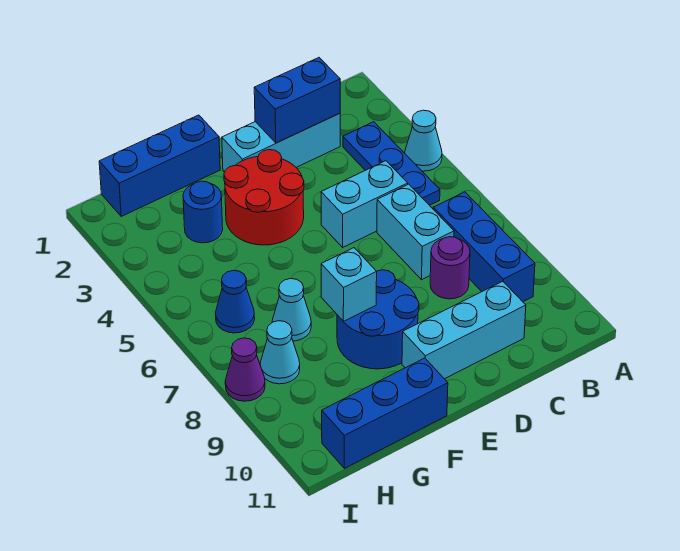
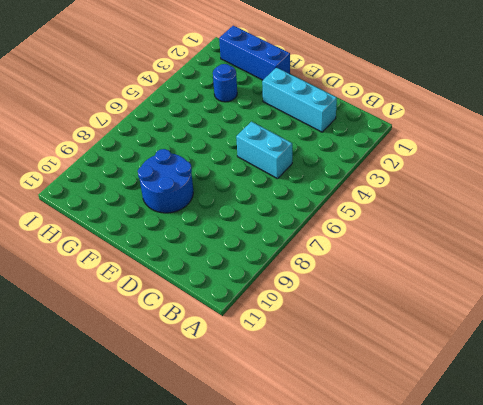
none -> cyan 1x1 cone [405,110,442,171]
none -> blue 1x3 plate [343,122,440,205]
none -> blue 1x3 brick [433,192,535,302]

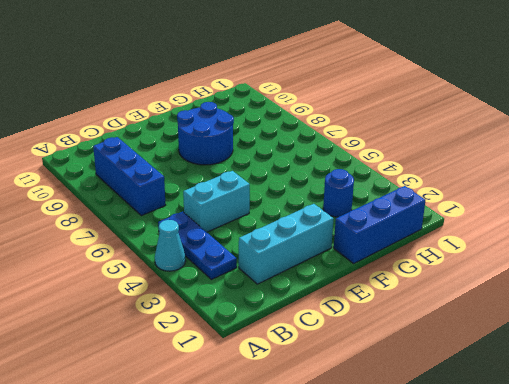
none -> cyan 1x2 brick [377,184,454,280]
none -> purple 1x1 round brick [430,237,470,299]
none -> cyan 1x3 brick [402,281,526,379]

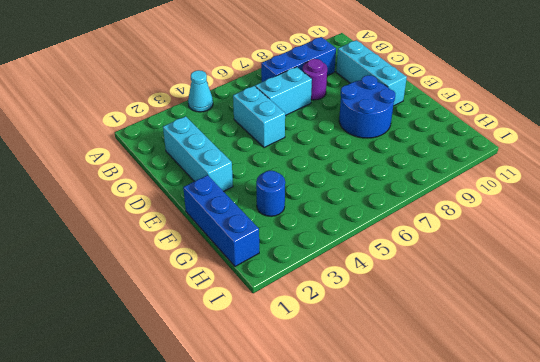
none -> blue 1x3 plate [343,122,440,205]
none -> red 2x2 round brick [224,150,304,245]
none -> blue 1x3 brick [322,358,448,468]

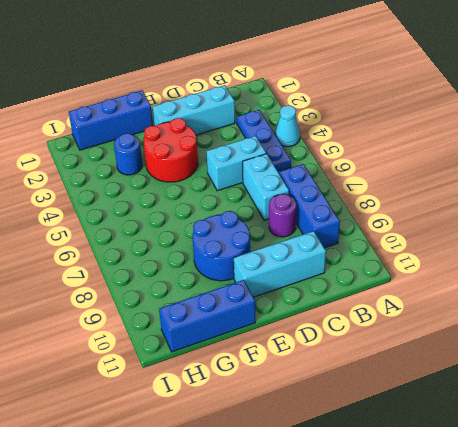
none -> cyan 1x1 cone [272,279,311,341]
none -> blue 1x1 cone [215,270,255,333]
none -> cyan 1x1 cone [260,321,300,384]

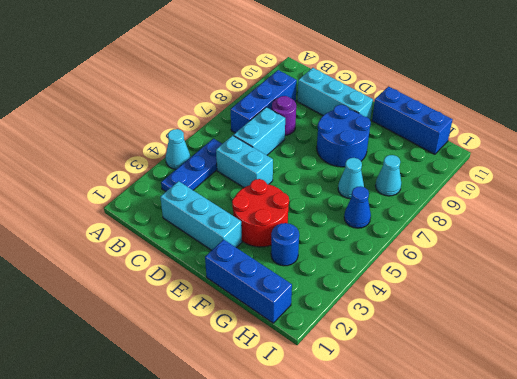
none -> purple 1x1 cone [225,338,265,401]
none -> blue 1x2 brick [254,58,340,143]
none -> cyan 1x1 brick [321,248,377,322]

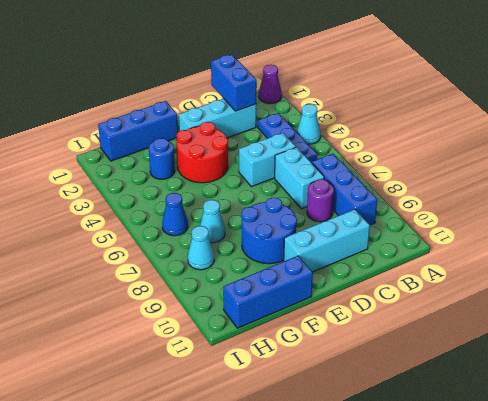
purple 1x1 cone [259,65,282,104] -> purple 1x1 cone moved to [225,338,265,401]
blue 1x2 brick [211,54,257,111] -> blue 1x2 brick turned to [254,58,340,143]
none -> cyan 1x1 brick [321,248,377,322]

